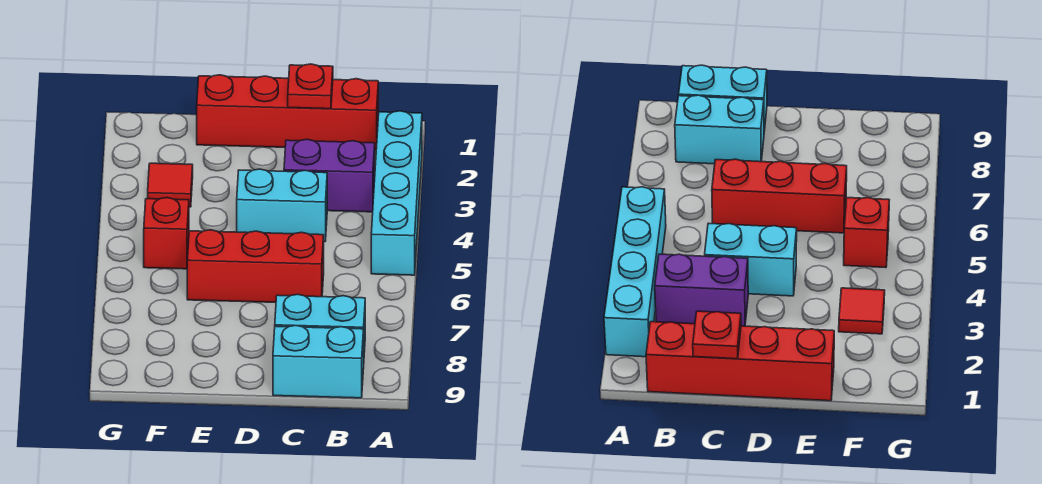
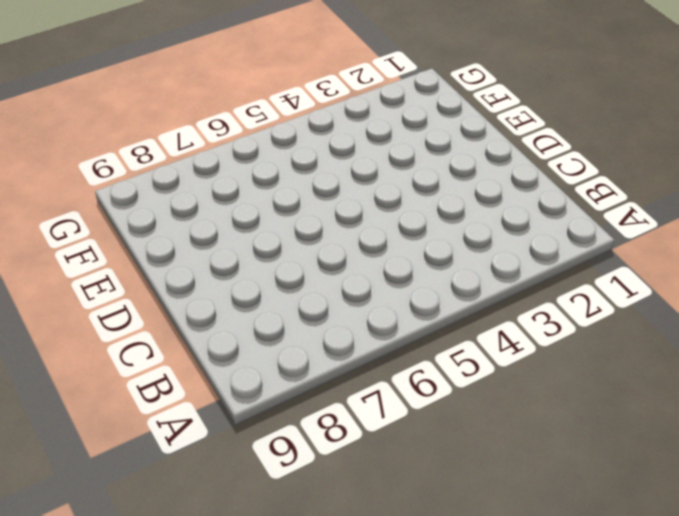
none -> cyan 1x4 brick [371,111,422,275]
none -> red 1x4 brick [197,75,378,150]

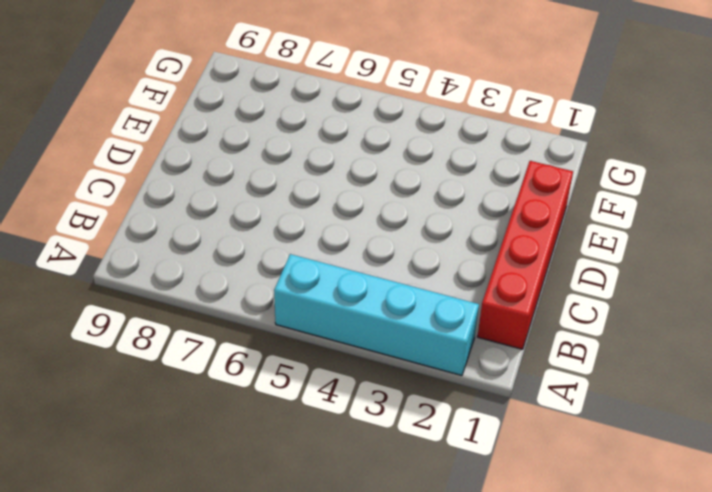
none -> purple 1x2 brick [284,139,375,212]
none -> cyan 1x2 brick [275,294,365,352]

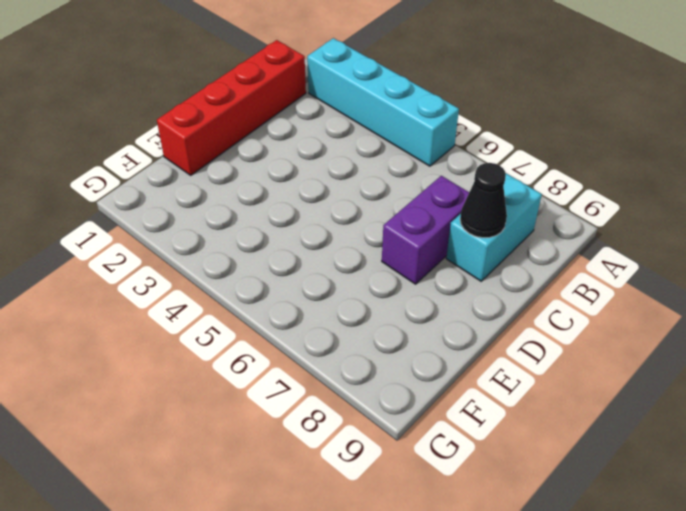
purple 1x2 brick [382,176,469,284] -> purple 1x2 brick moved to [284,139,375,212]
black 1x1 cone [460,163,507,238] -> none
none -> cyan 1x2 brick [273,326,364,398]
none -> cyan 1x2 brick [237,169,327,242]

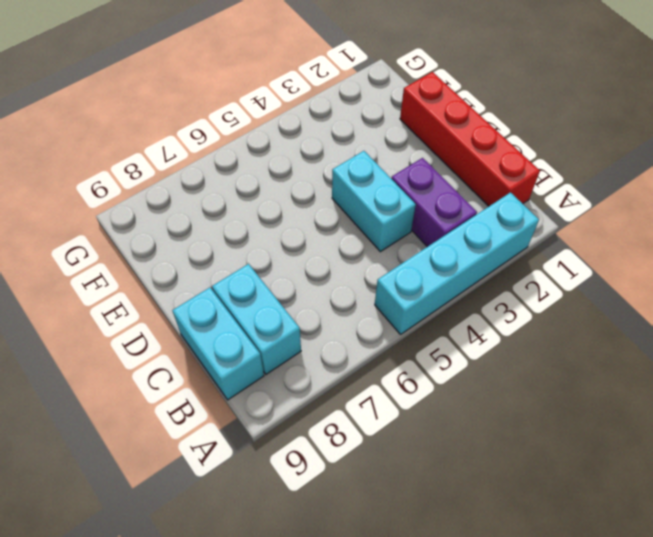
none -> red 1x3 brick [187,230,324,302]
none -> red 1x1 tile [148,163,193,207]

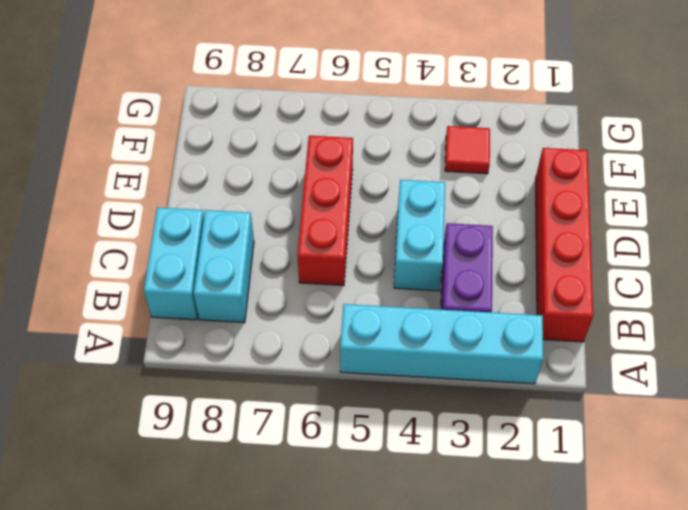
none -> red 1x1 brick [144,198,189,269]
none -> red 1x1 plate [288,64,333,109]

